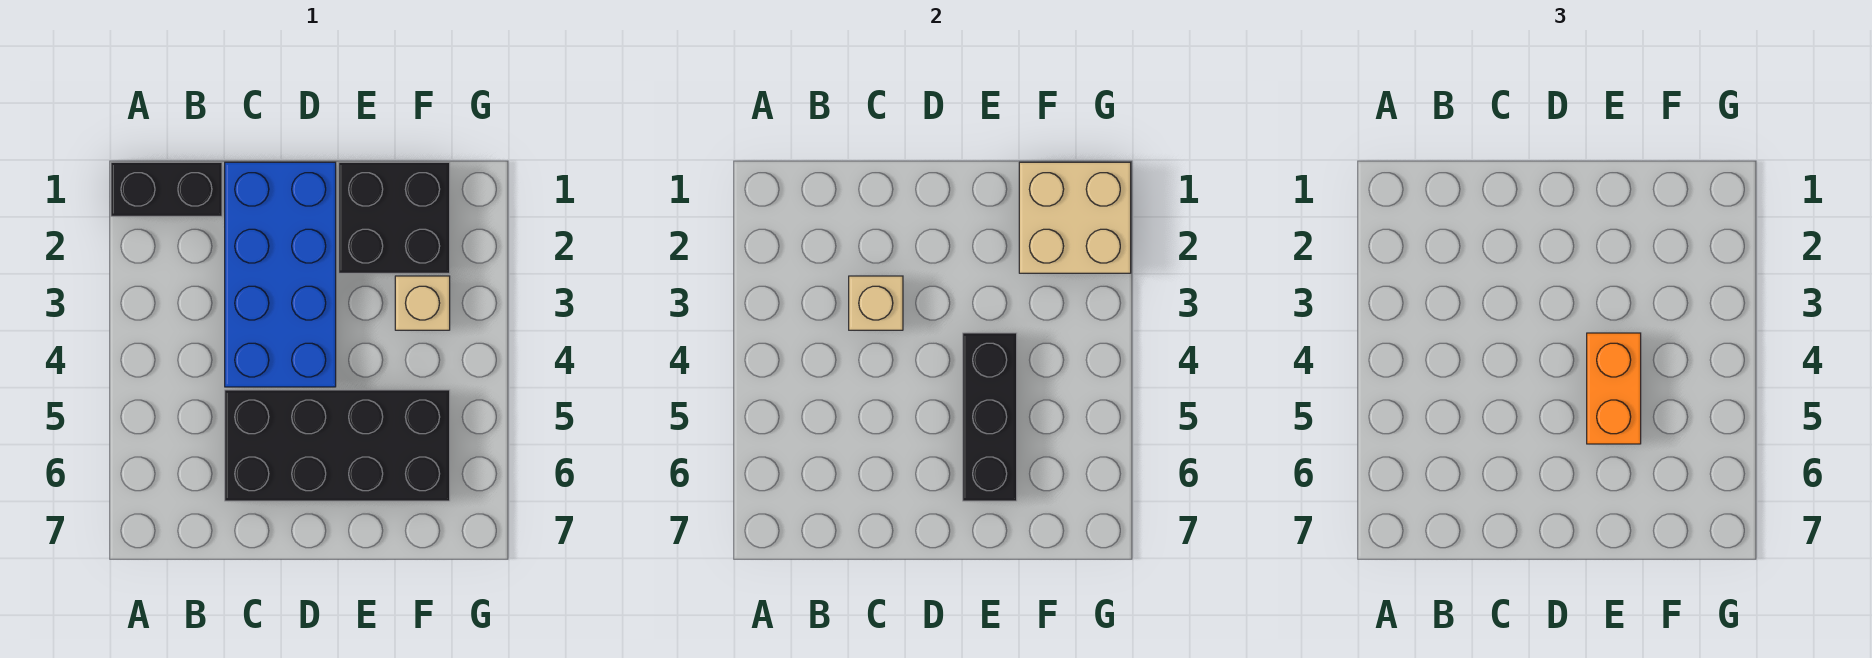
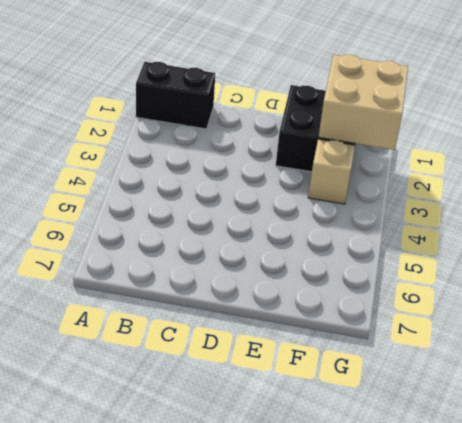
none -> blue 2x4 brick [225,162,336,387]
none -> black 2x4 brick [225,390,450,501]

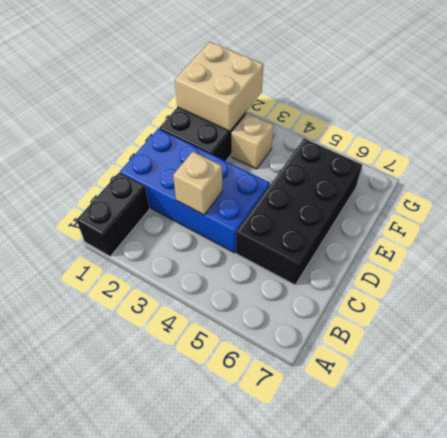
none -> black 1x3 brick [963,333,1017,501]
none -> orange 1x2 brick [1587,333,1641,444]

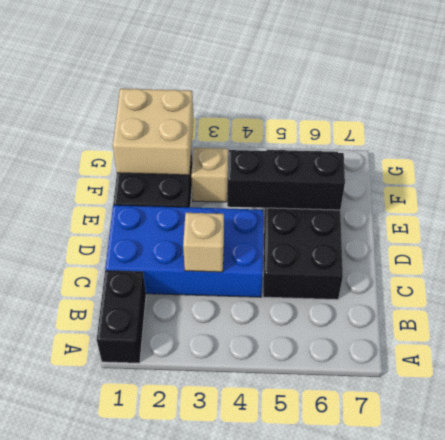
none -> orange 1x2 brick [1587,333,1641,444]

